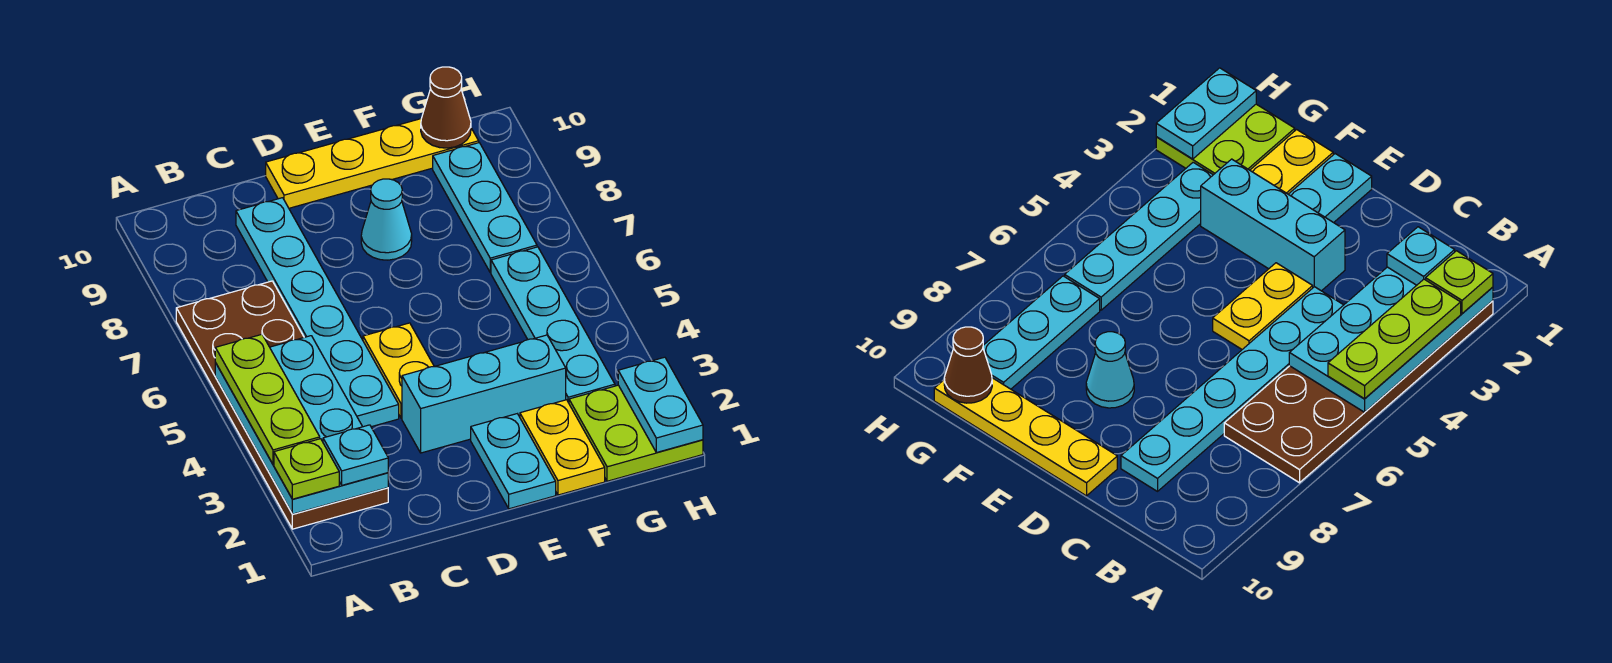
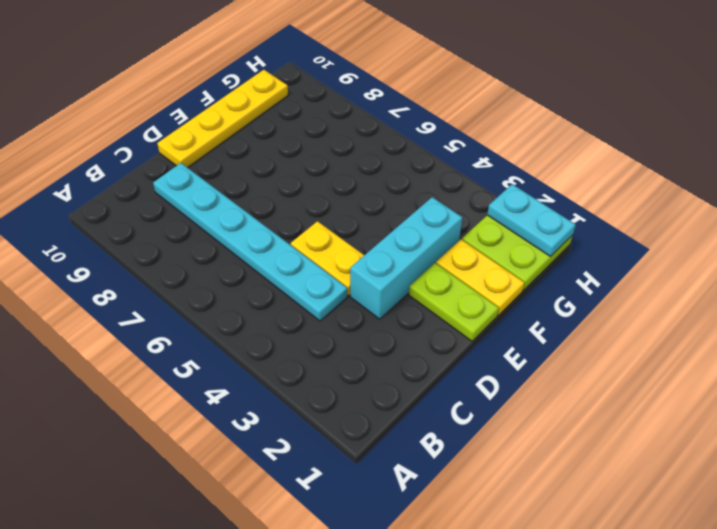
lime 1x2 plate [409,263,499,341] -> cyan 1x2 plate [471,414,556,509]
none -> brown 2x6 plate [176,281,388,529]
none -> cyan 1x1 cone [361,179,412,260]
none -> cyan 1x4 plate [491,247,615,403]

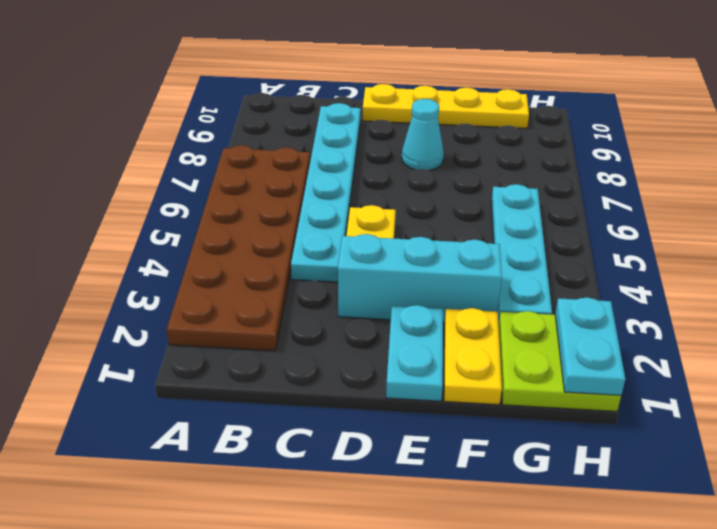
none -> cyan 1x3 plate [433,143,537,273]
none -> cyan 2x4 plate [215,336,388,514]
none -> brown 1x1 cone [421,67,471,148]

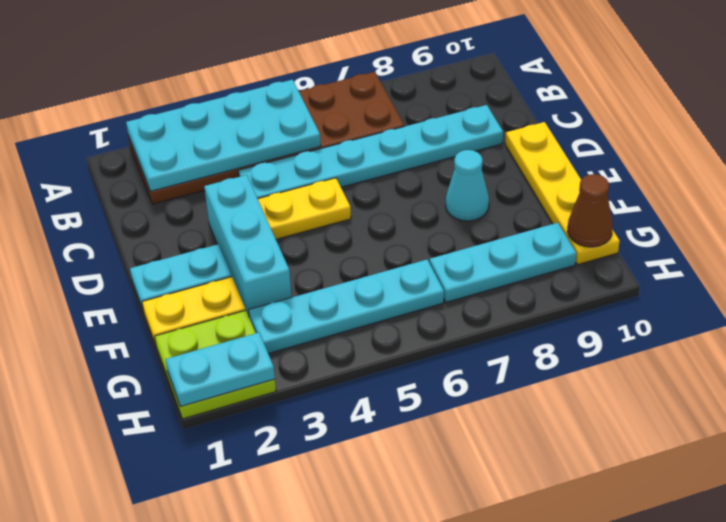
none -> lime 1x1 plate [274,439,339,499]
none -> lime 1x3 plate [215,334,320,464]
none -> cyan 1x1 plate [323,425,388,485]

